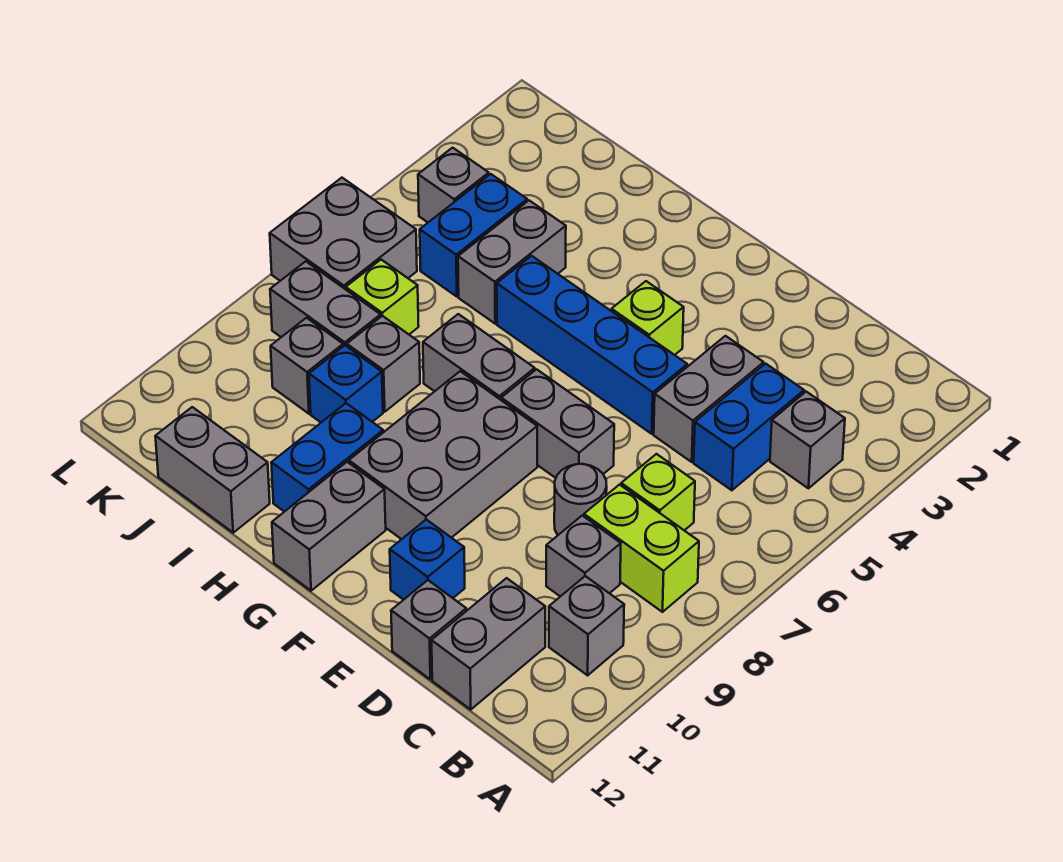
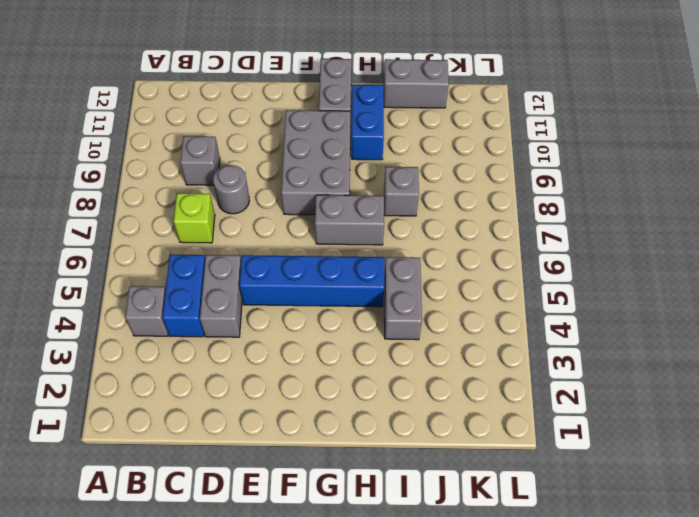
none -> lime 1x2 brick [584,485,699,612]
none -> grey 1x1 brick [549,576,624,675]
none -> grey 1x2 brick [432,578,545,709]

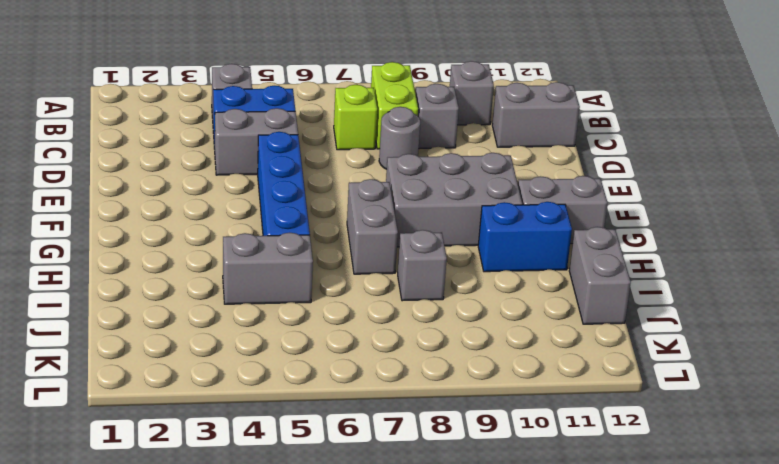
none -> grey 1x1 brick [391,580,466,679]
none -> grey 1x2 brick [501,369,614,478]
none -> blue 1x1 brick [390,520,465,600]

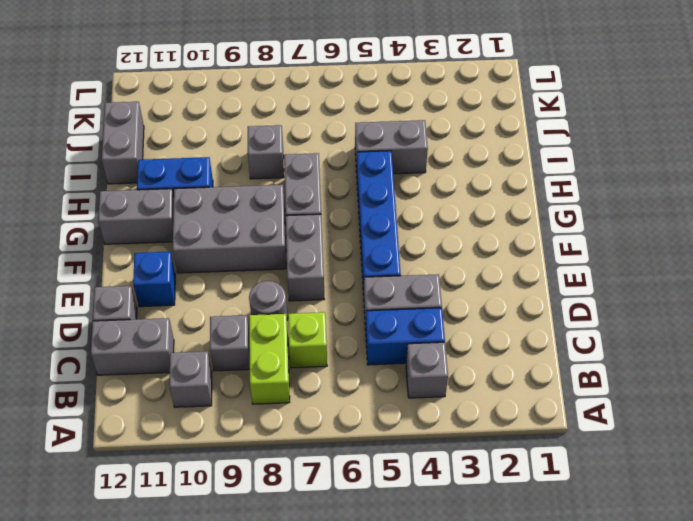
none -> lime 1x1 brick [612,281,684,355]
none -> blue 1x1 brick [309,346,383,422]
none -> blue 1x2 brick [420,174,527,296]

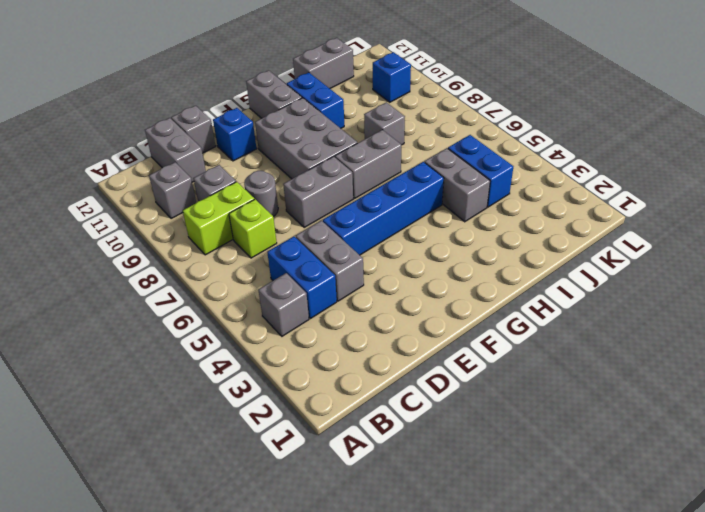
blue 1x1 brick [373,52,411,102] -> blue 1x1 brick moved to [309,346,383,422]
none -> lime 1x1 brick [612,281,684,355]
none -> lime 1x1 brick [346,260,419,334]
none -> grey 1x2 brick [270,261,381,346]

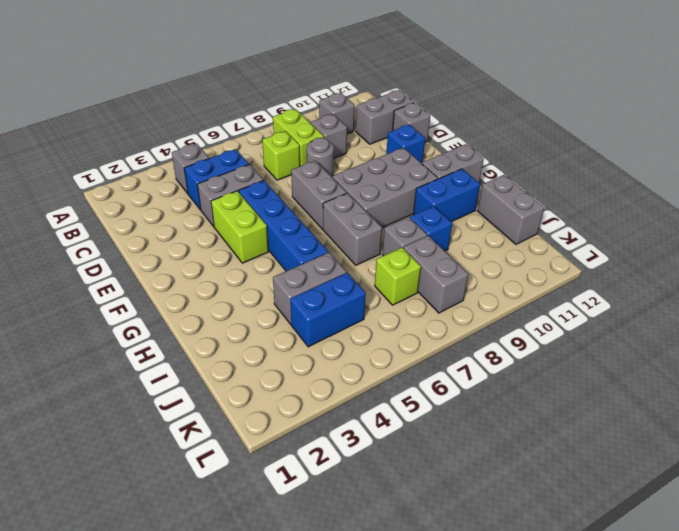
lime 1x2 brick [211,191,268,263] -> lime 1x1 brick [612,281,684,355]
none -> grey 1x1 brick [271,318,343,414]
none -> grey 1x1 brick [418,148,489,222]
none -> grey 2x2 brick [270,178,417,289]

